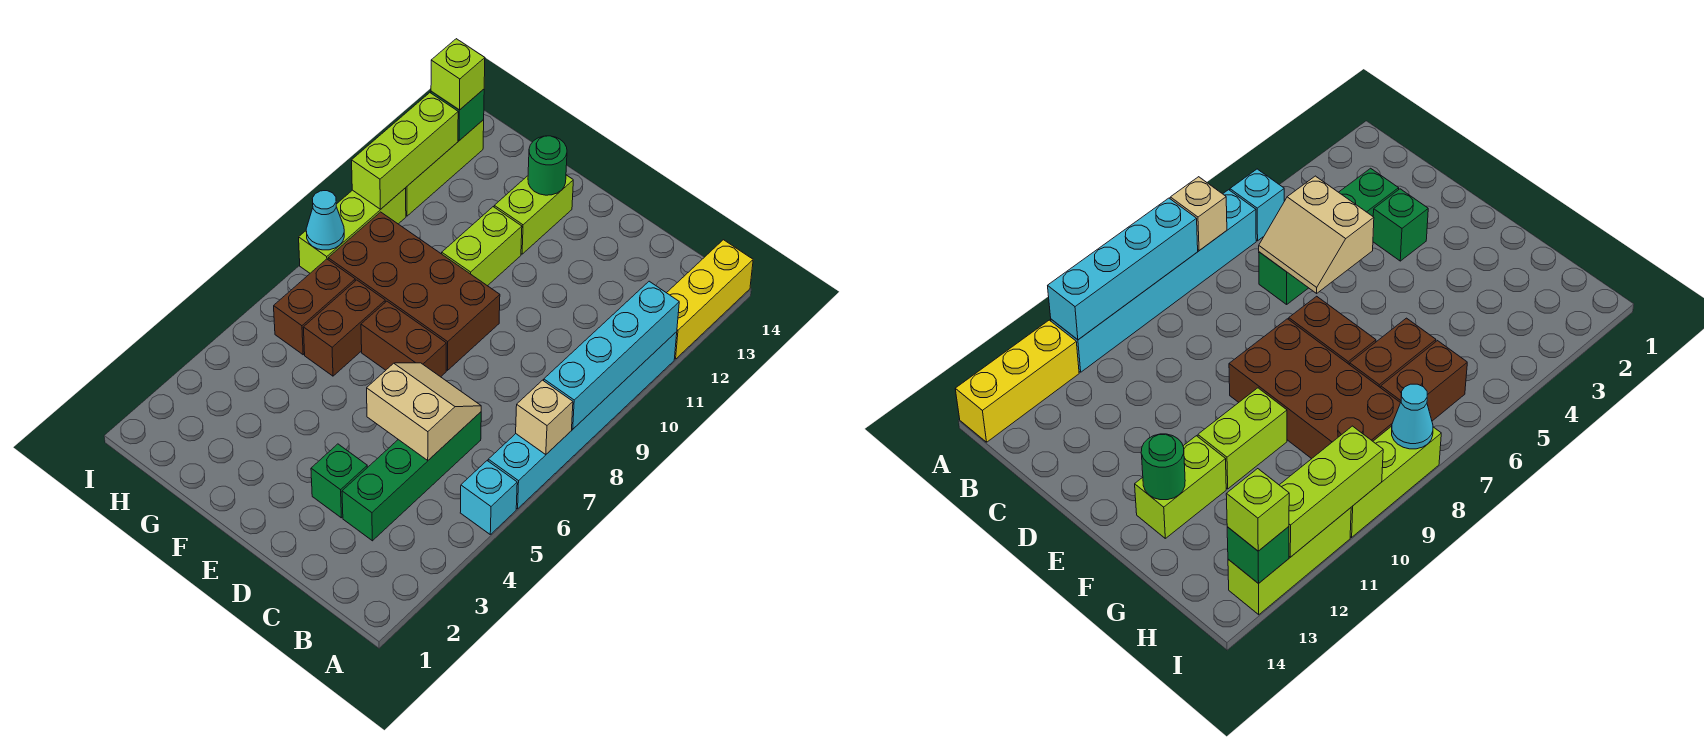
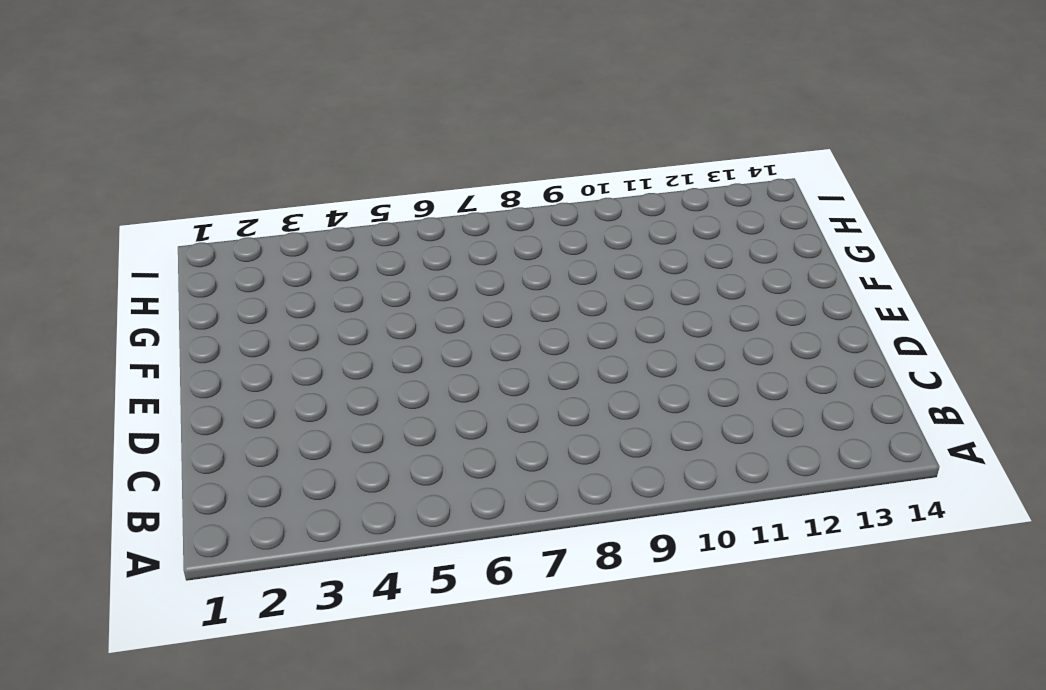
none -> cyan 1x1 brick [460,461,517,534]
none -> cyan 1x6 brick [488,332,677,509]
none -> yellow 1x3 brick [667,240,753,359]

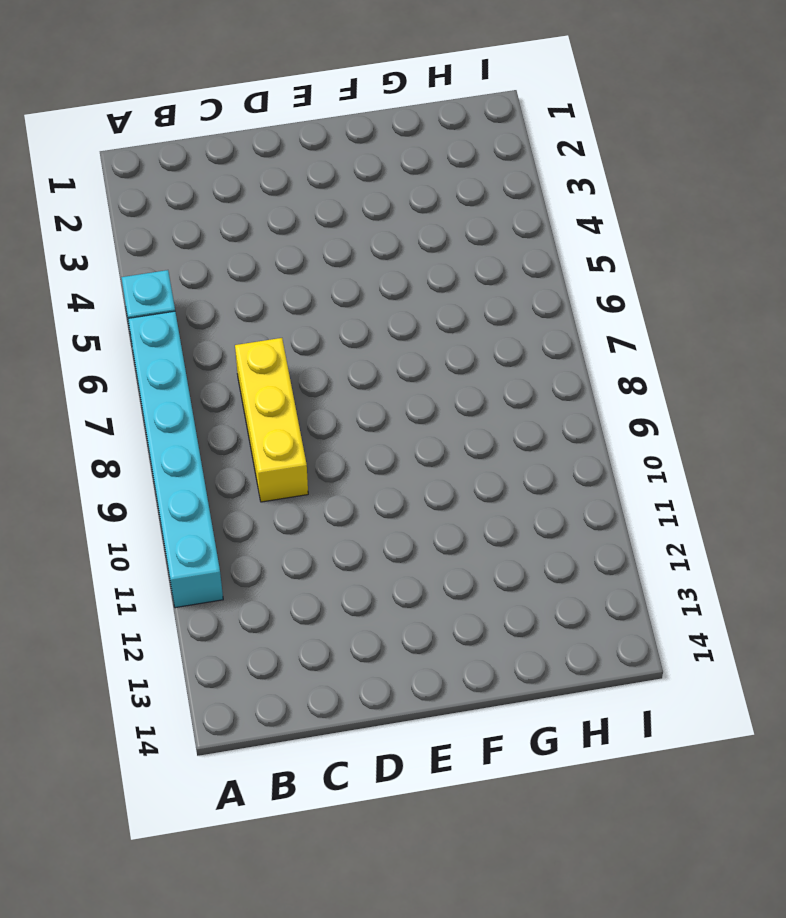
yellow 1x3 brick [235,338,308,502] -> yellow 1x3 brick moved to [667,240,753,359]
none -> green 1x4 brick [342,412,481,541]
none -> green 1x1 brick [311,444,367,518]
none -> brown 1x2 brick [361,301,446,377]

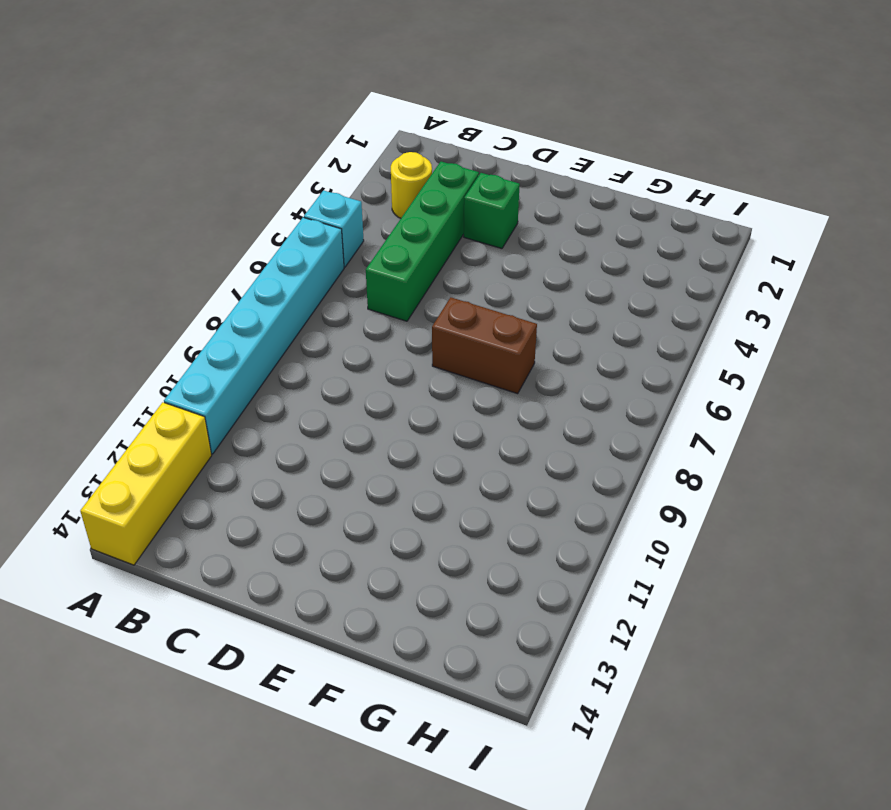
yellow 1x1 round brick [391,152,432,218] -> none
none -> brown 2x4 brick [328,212,500,370]
none -> lime 1x2 brick [442,207,522,286]
none -> lime 1x2 brick [494,175,573,254]

